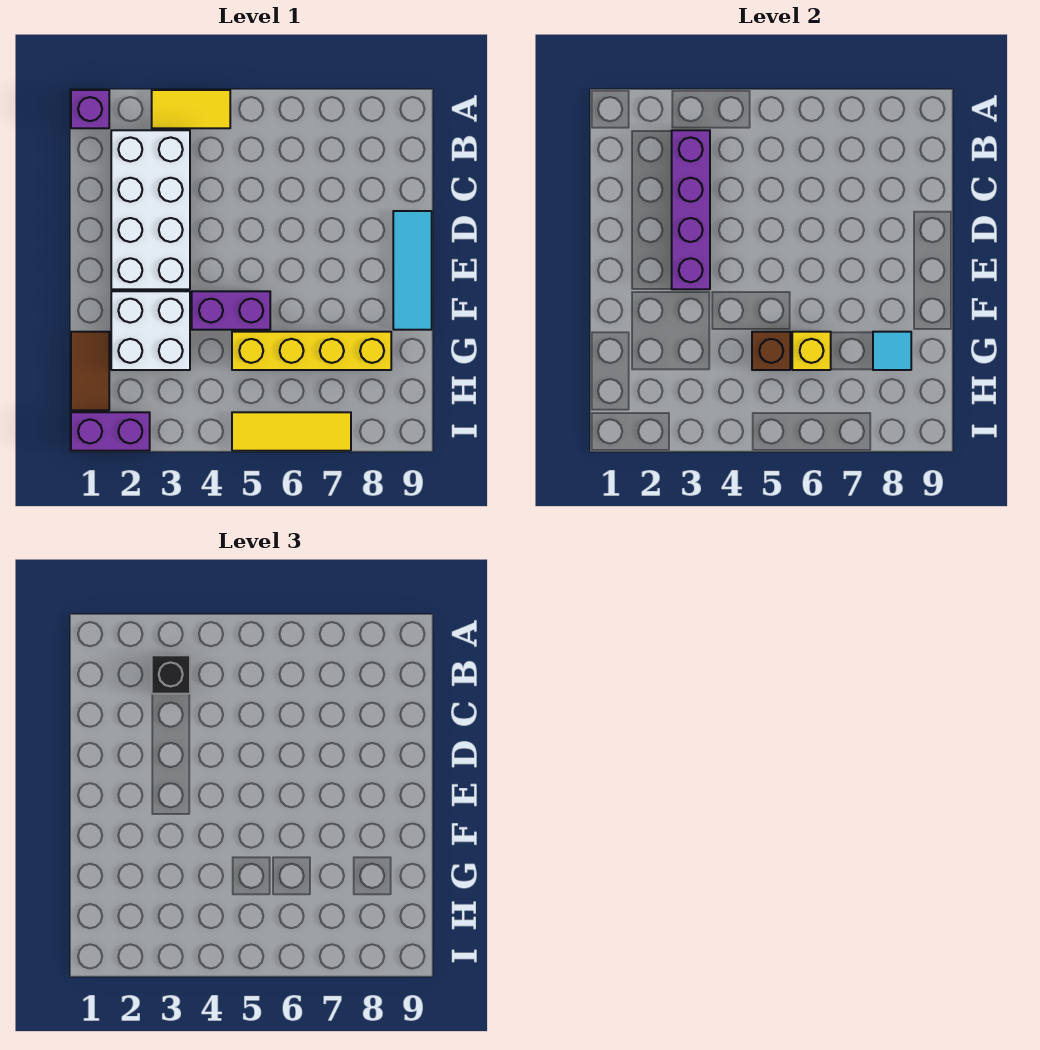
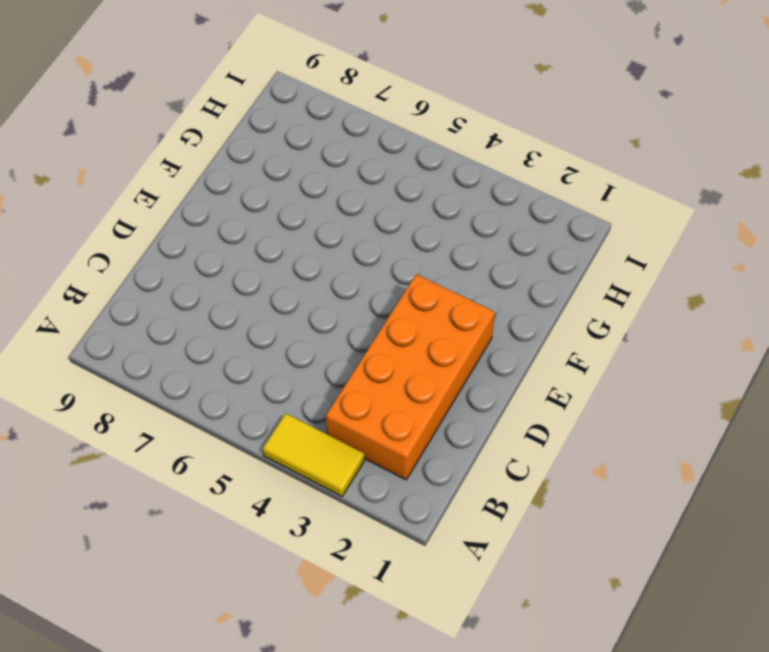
orange 2x4 brick [326,274,495,480] -> white 2x4 brick [111,130,190,289]
none -> purple 1x1 brick [71,90,109,128]
none -> cyan 1x3 tile [393,211,432,330]
none -> white 2x2 brick [111,291,190,370]

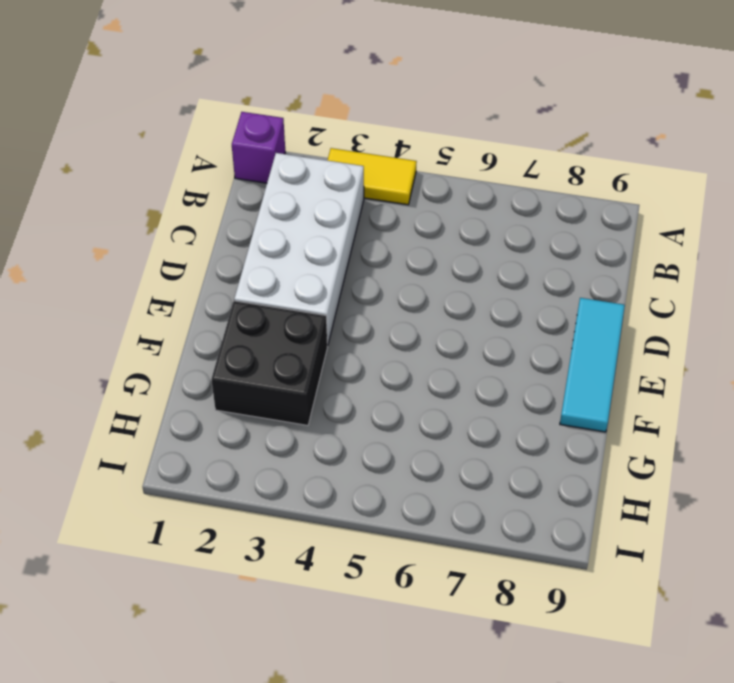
black 2x2 brick [211,301,327,425] -> white 2x2 brick [111,291,190,370]
none -> purple 1x2 brick [192,291,270,330]
none -> brown 1x2 tile [71,332,109,410]
none -> yellow 1x4 brick [232,332,391,370]

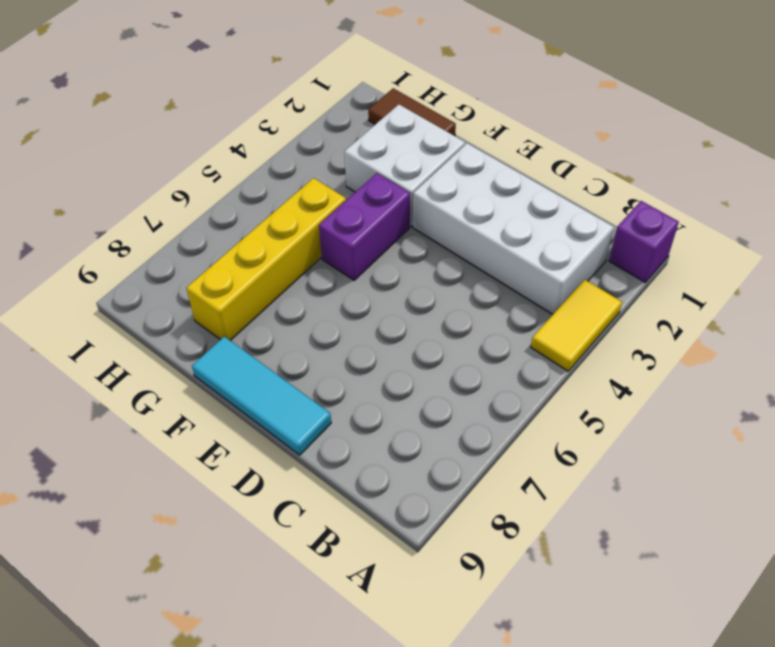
none -> purple 1x2 brick [71,412,150,451]
none -> yellow 1x3 tile [232,412,351,451]
none -> purple 1x4 brick [672,130,710,289]

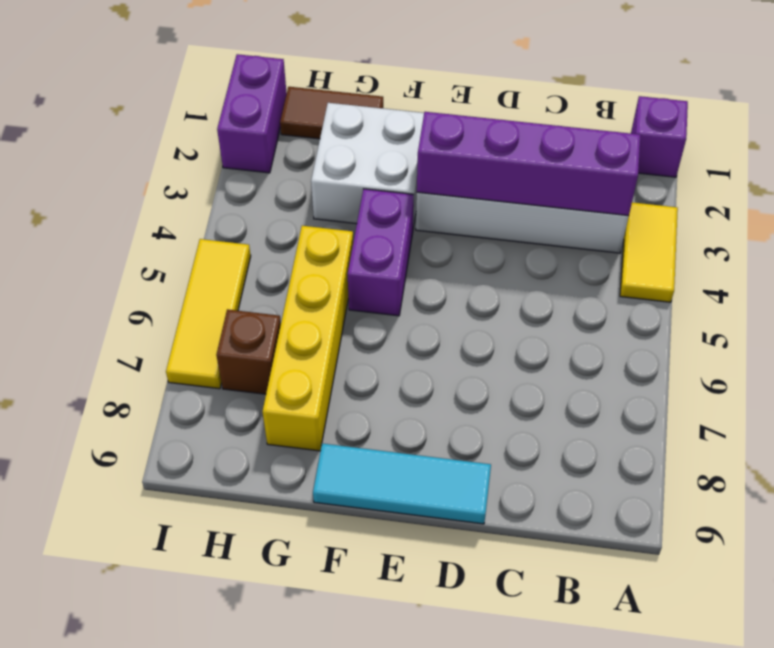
brown 1x1 brick [216,309,281,394] -> brown 1x1 brick moved to [752,332,790,370]
none -> yellow 1x1 brick [792,332,831,370]
none -> cyan 1x1 tile [873,332,911,370]
none -> black 1x1 brick [152,655,190,694]

